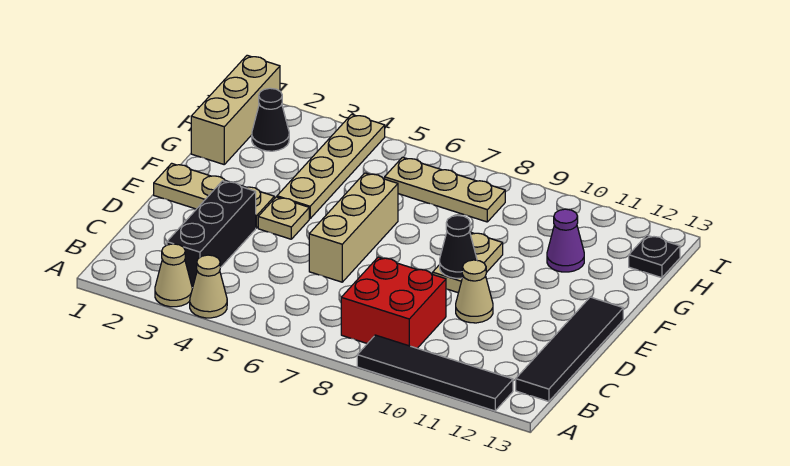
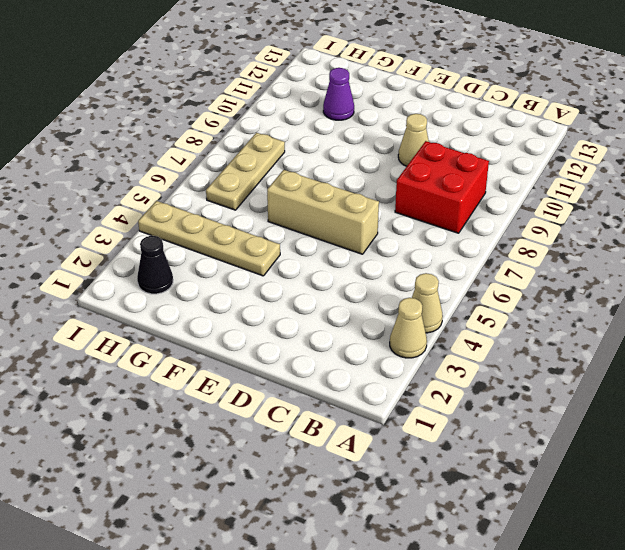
none -> black 1x4 tile [357,335,513,411]
none -> black 1x3 brick [167,181,256,288]
none -> black 1x4 tile [516,297,623,401]

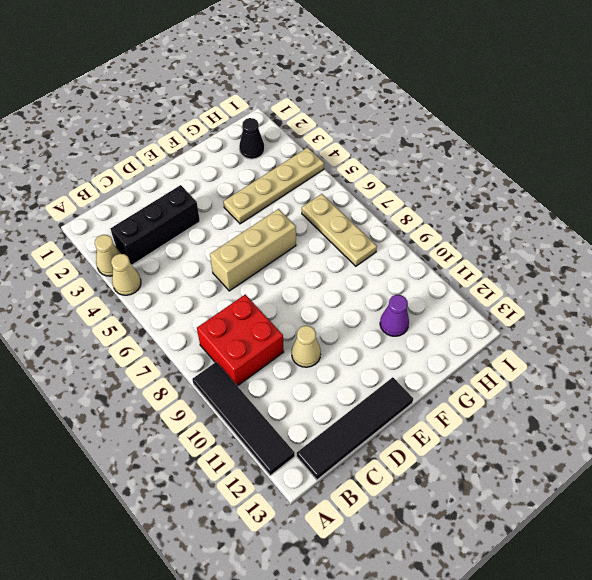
none -> tan 1x3 plate [154,163,274,228]
none -> tan 1x1 plate [258,197,309,239]
none -> tan 1x2 plate [433,232,503,293]

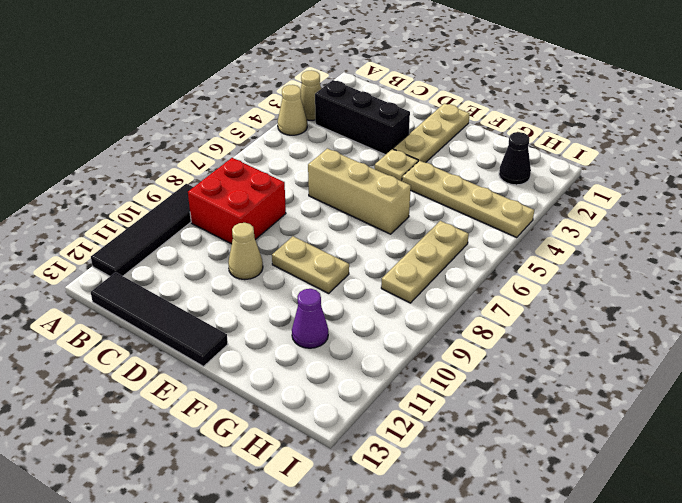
none -> tan 1x3 brick [191,55,280,164]
none -> black 1x1 plate [629,235,680,278]
none -> black 1x1 cone [440,216,477,278]

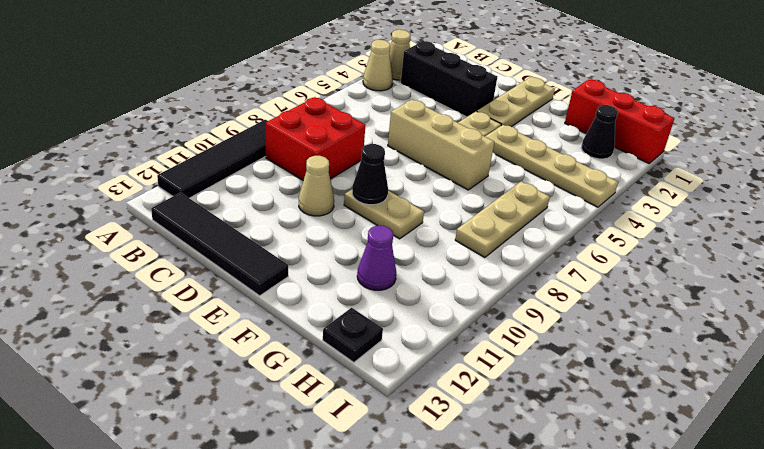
red 1x3 brick [565,80,674,163] -> tan 1x3 brick [191,55,280,164]

